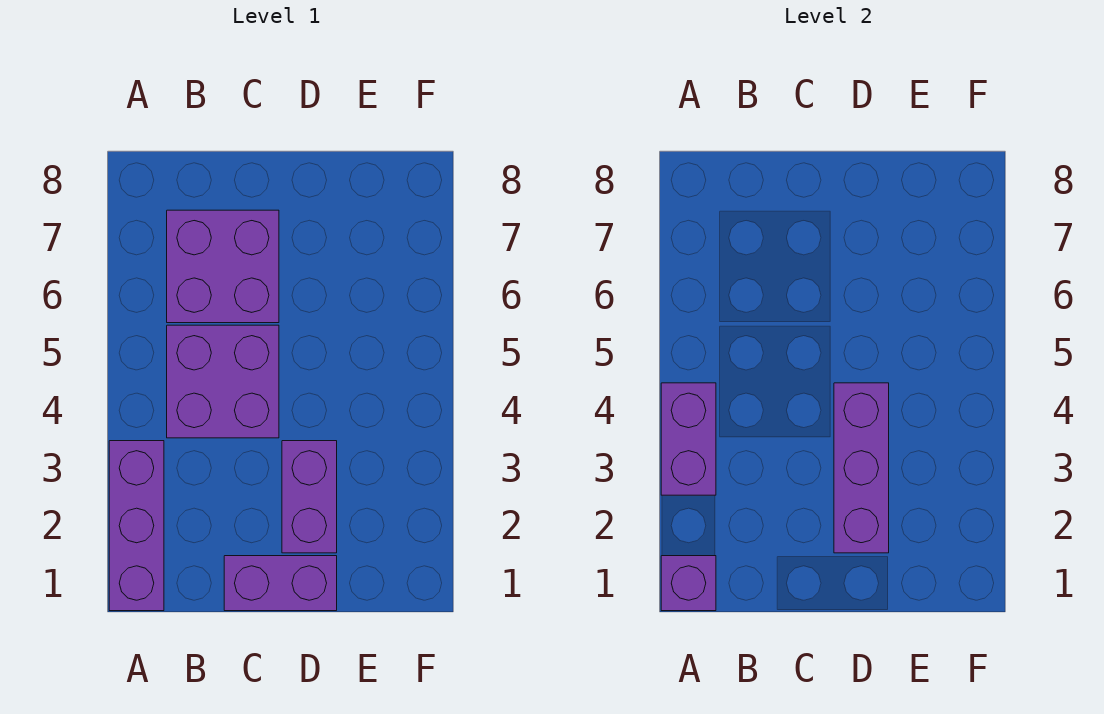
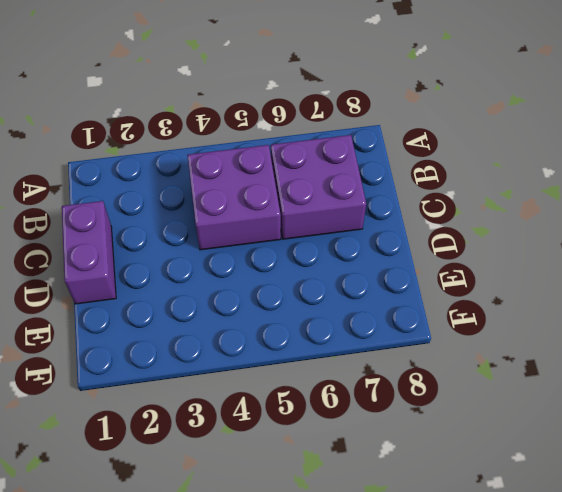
none -> purple 1x3 brick [109,441,164,611]
none -> purple 1x2 brick [282,441,337,553]

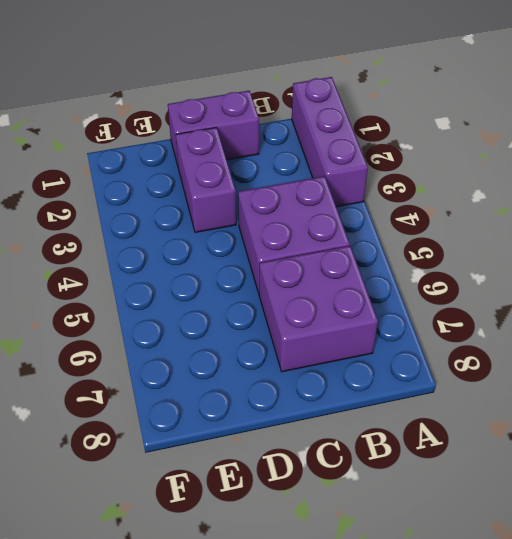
none -> purple 1x1 brick [661,556,716,611]
none -> purple 1x2 brick [661,383,716,495]

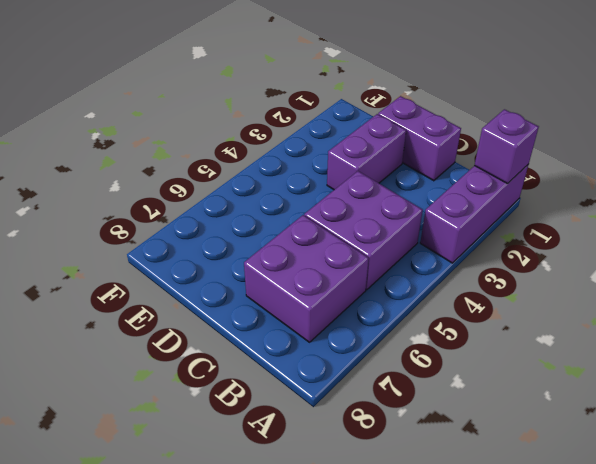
none -> purple 1x2 brick [661,383,716,495]
none -> purple 1x3 brick [834,383,889,553]

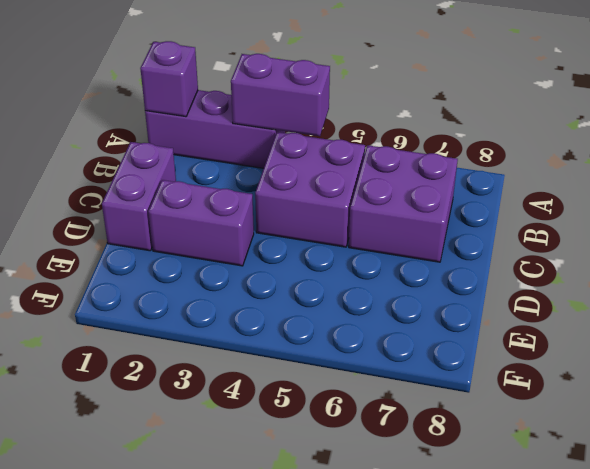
none -> purple 1x3 brick [834,383,889,553]

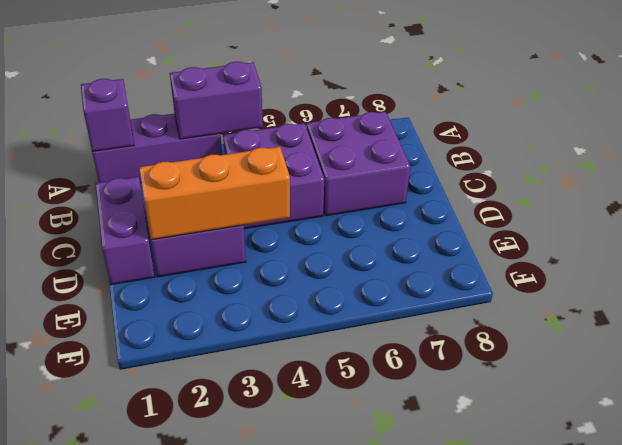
orange 1x3 brick [139,147,290,240] -> purple 1x3 brick [834,383,889,553]

